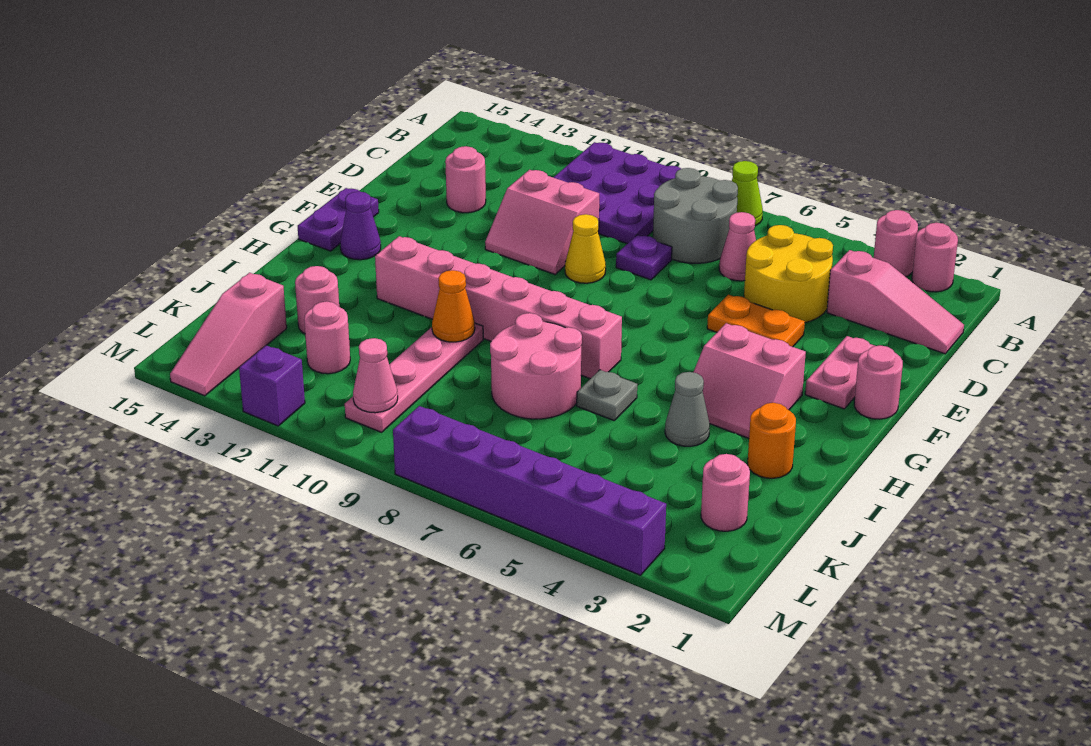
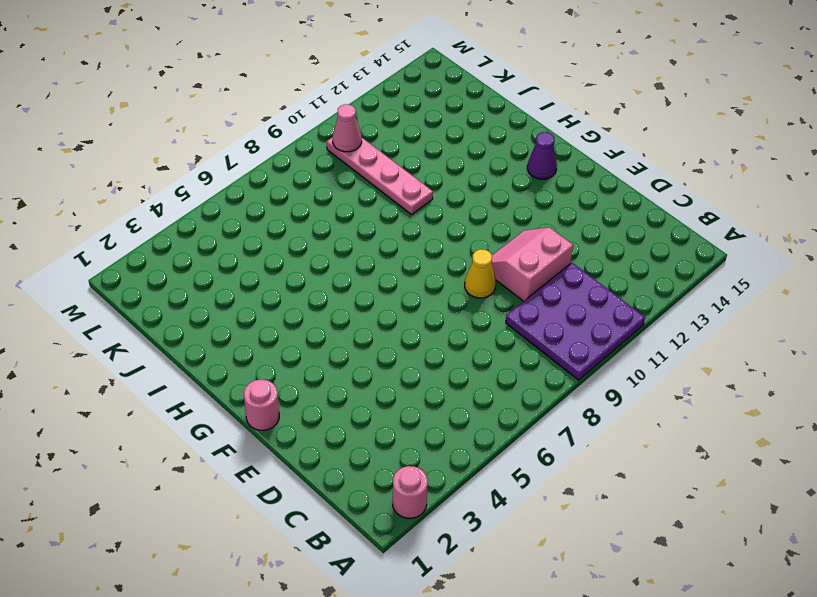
none -> pink 1x1 round brick [874,210,918,277]
none -> lime 1x1 cone [732,161,763,226]
none -> grey 2x2 round brick [653,168,738,263]
none -> pink 1x3 slope [827,250,964,354]

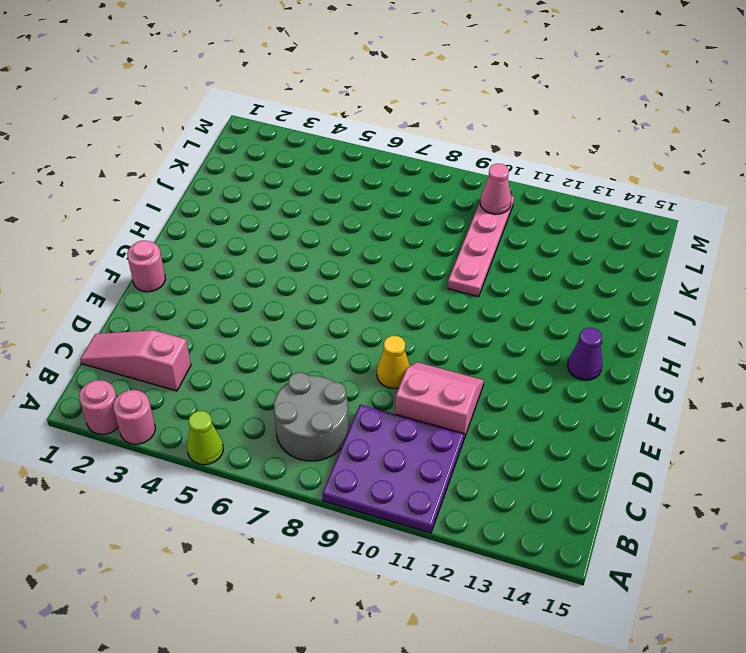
lime 1x1 cone [187,411,223,465] -> lime 1x1 cone moved to [732,161,763,226]
none -> yellow 2x2 round brick [744,225,833,323]
none -> pink 1x1 cone [719,212,756,281]
none -> purple 1x1 plate [616,235,672,280]
none -> pink 1x1 round brick [445,146,486,213]

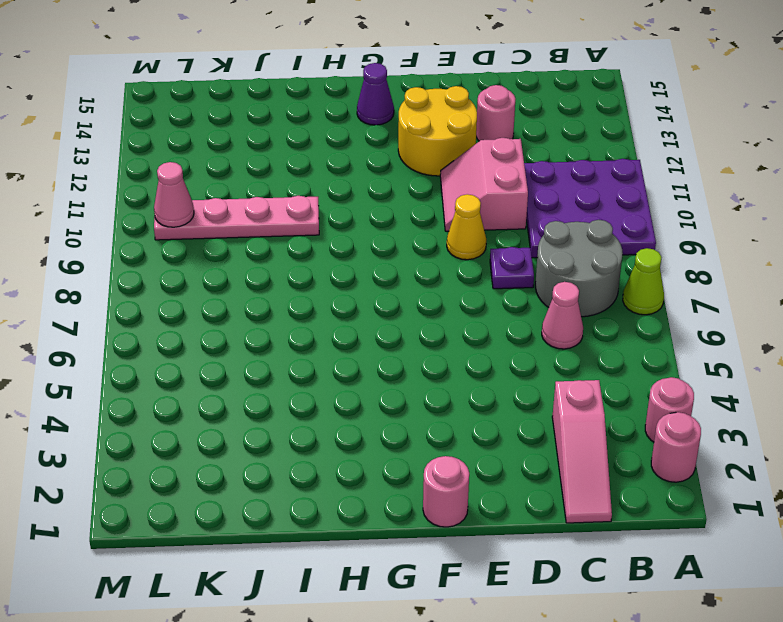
yellow 2x2 round brick [398,86,477,176] -> yellow 2x2 round brick moved to [744,225,833,323]
none -> pink 1x2 plate [805,336,875,409]
none -> orange 1x2 plate [707,295,805,347]
none -> purple 1x2 plate [298,188,379,251]
none -> pink 2x2 slope [693,323,806,438]

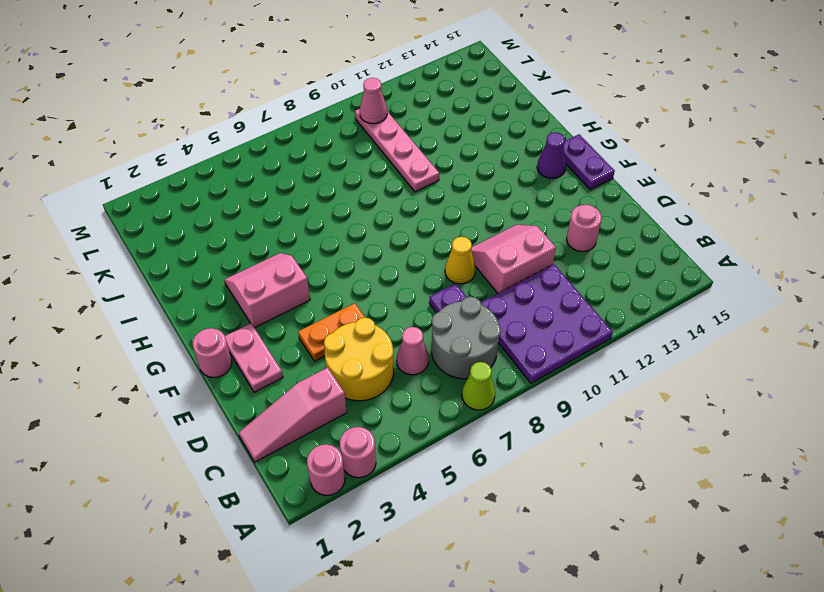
none -> pink 1x6 brick [375,236,622,379]
none -> orange 1x1 round brick [748,403,796,478]
none -> grey 1x1 cone [665,372,710,446]
none -> grey 1x1 plate [577,370,637,420]

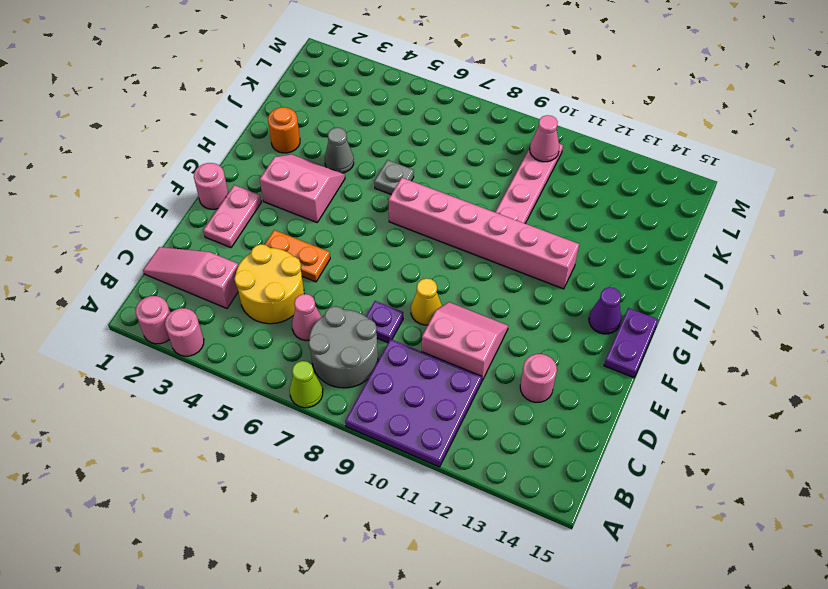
none -> pink 2x2 round brick [490,313,582,419]
none -> pink 1x1 round brick [295,266,339,334]
none -> pink 1x1 round brick [701,454,750,531]
none -> pink 1x1 round brick [304,302,350,374]

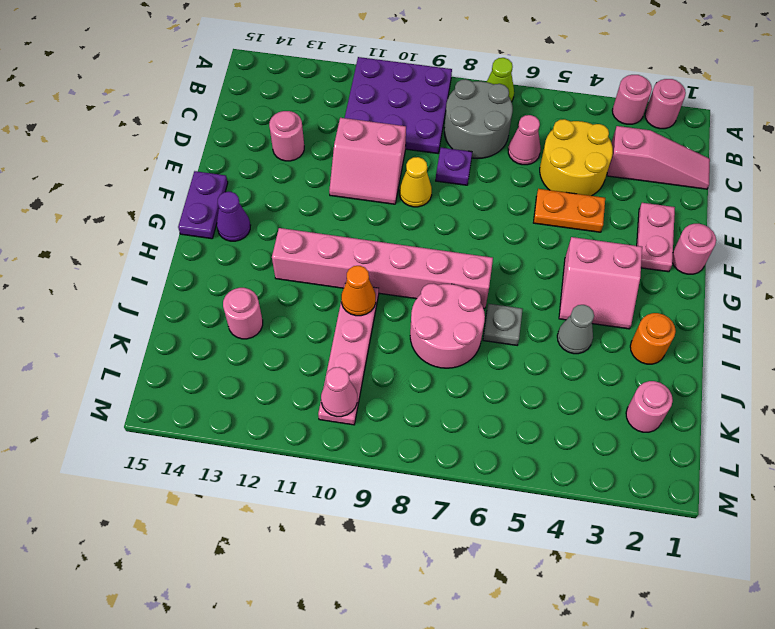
none -> pink 1x1 round brick [304,302,350,374]
none -> pink 1x3 slope [170,273,287,396]
none -> purple 1x6 brick [393,406,666,575]
none -> purple 1x1 brick [239,345,305,426]

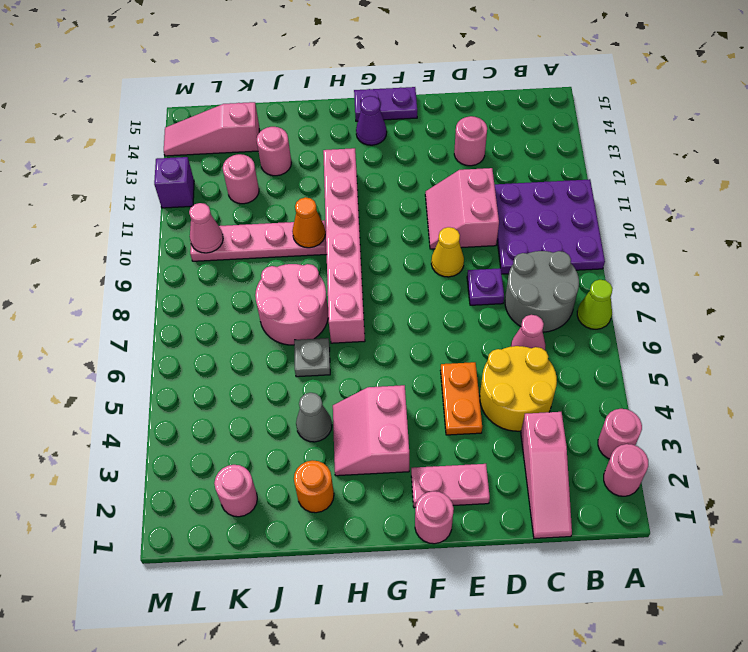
none -> purple 1x6 brick [393,406,666,575]

